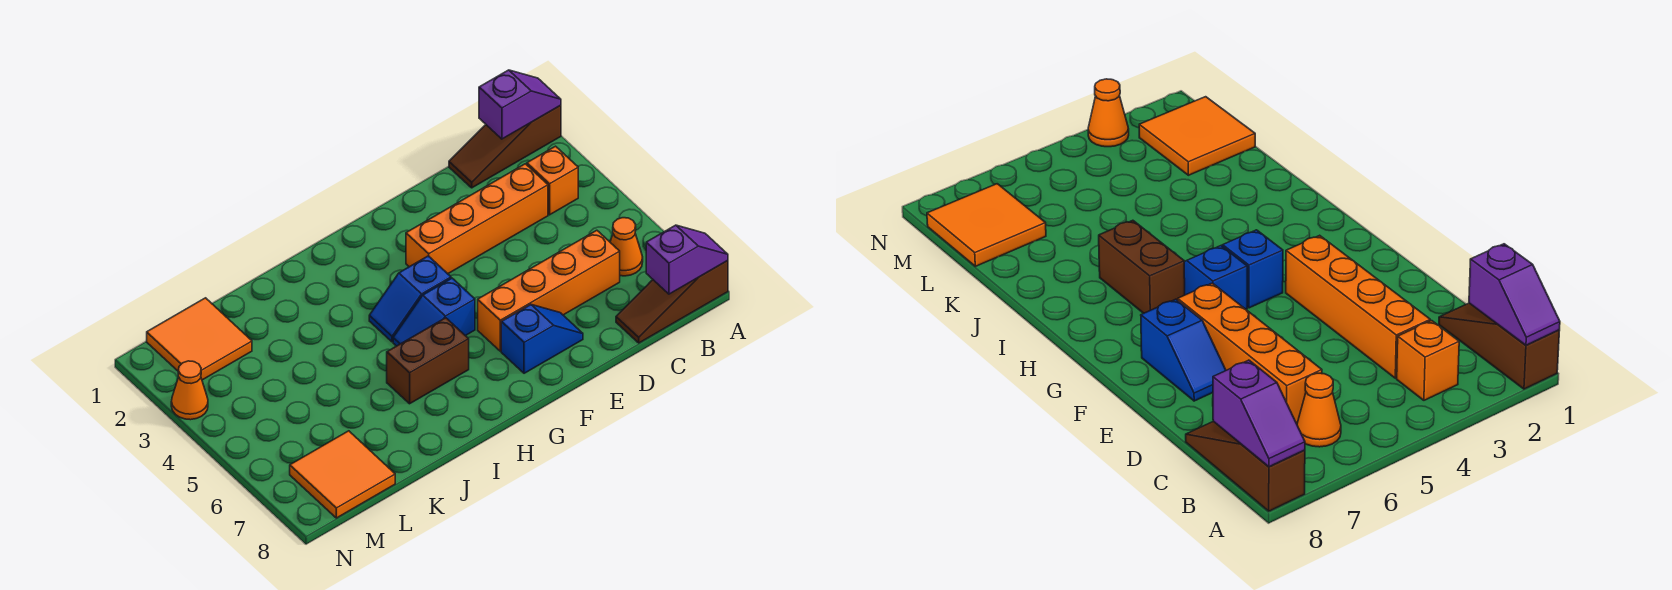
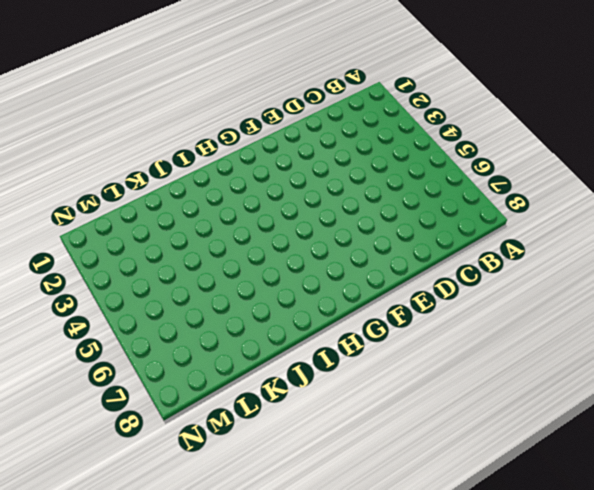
none -> brown 1x3 slope [449,105,561,188]
none -> brown 1x3 slope [616,261,728,343]
none -> orange 1x1 brick [527,146,578,215]

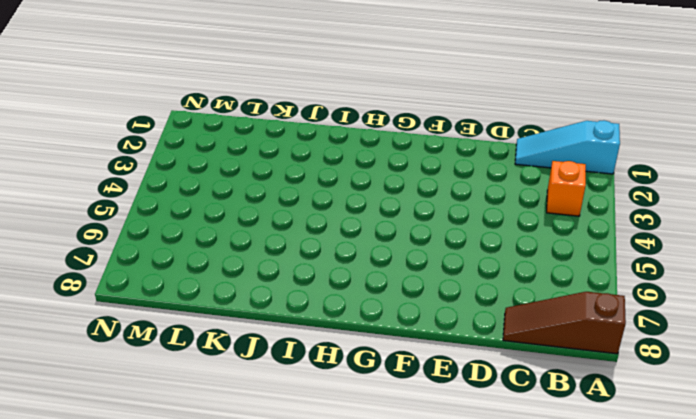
cyan 1x3 slope [515,120,620,174] -> brown 1x3 slope [449,105,561,188]
none -> orange 1x1 cone [610,218,643,276]
none -> orange 1x4 brick [406,164,548,274]
none -> orange 1x4 brick [478,230,620,351]

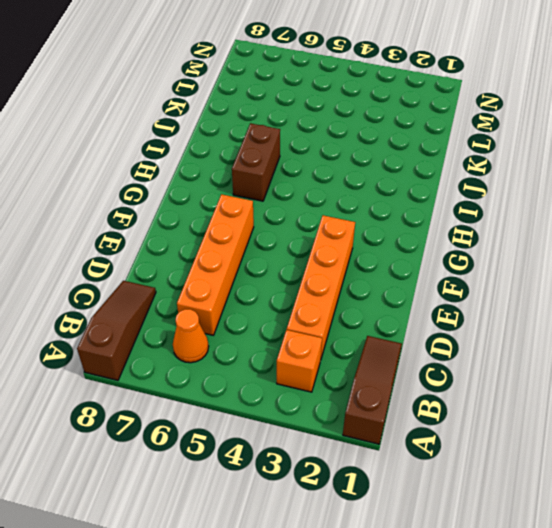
none -> blue 1x2 slope [501,305,583,373]
none -> blue 1x2 slope [369,256,451,342]
none -> blue 1x2 slope [393,278,475,346]

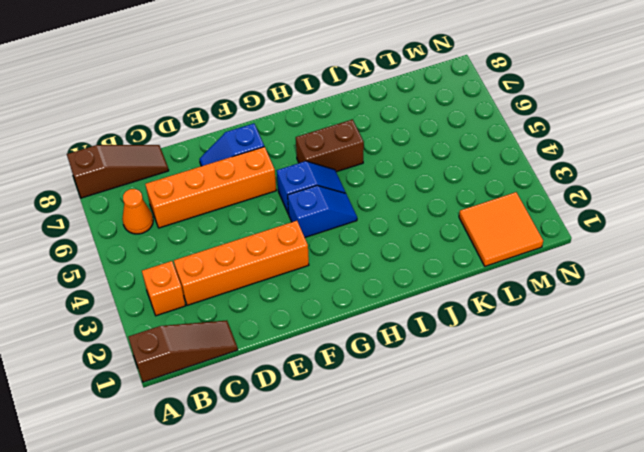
none -> orange 2x2 tile [290,431,395,518]
none -> orange 1x1 cone [171,361,208,420]
none -> purple 1x2 slope [479,70,561,139]

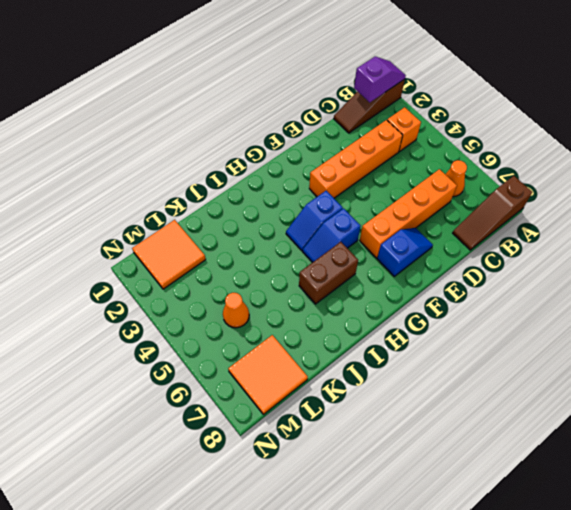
orange 1x1 cone [223,293,249,328] -> orange 1x1 cone moved to [171,361,208,420]
none -> purple 1x2 slope [646,225,728,294]

